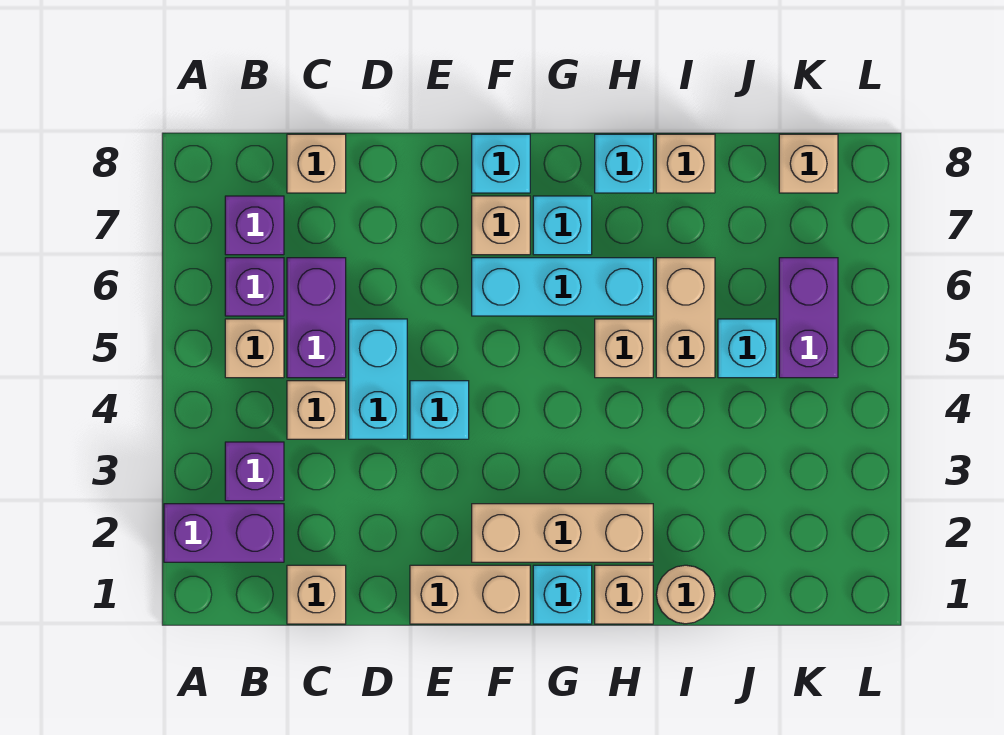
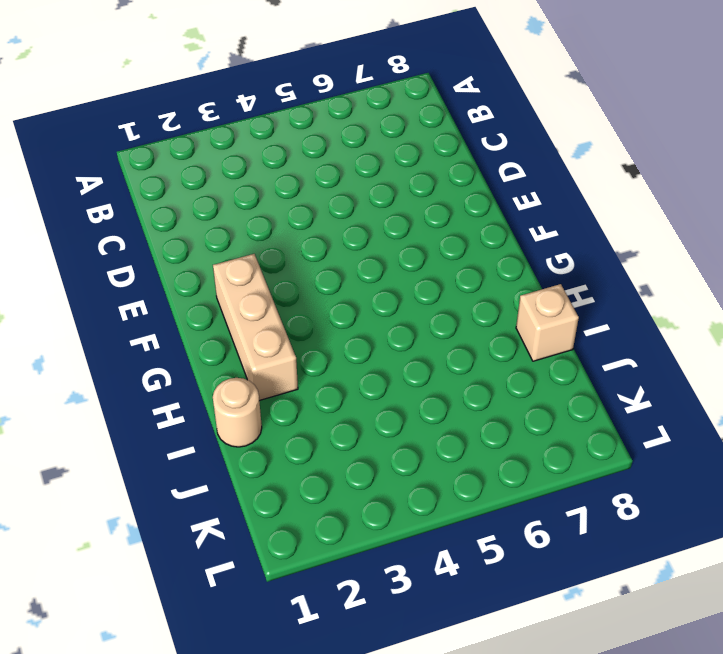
none -> purple 1x2 brick [164,504,284,562]
none -> purple 1x1 brick [225,442,284,501]
none -> tan 1x1 brick [225,319,284,378]

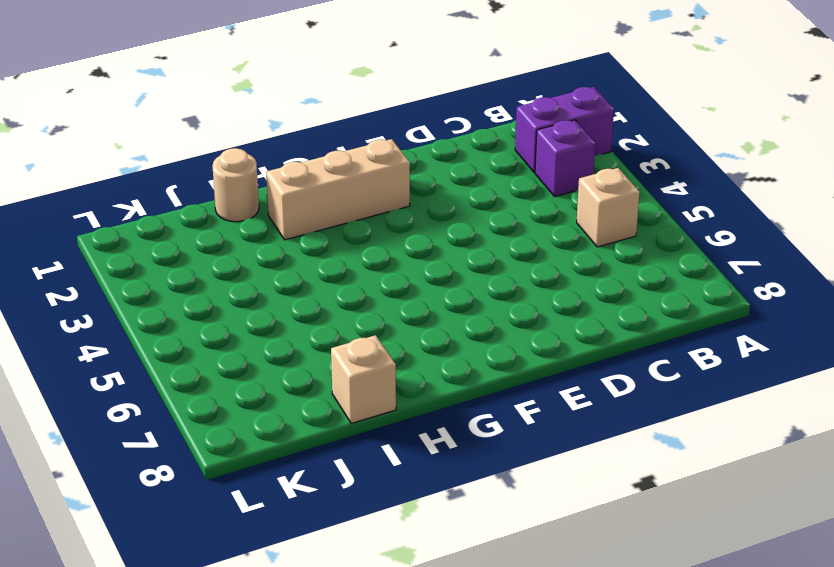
none -> purple 1x1 brick [225,258,284,316]
none -> purple 1x1 brick [225,196,284,255]
none -> tan 1x1 brick [287,565,346,624]

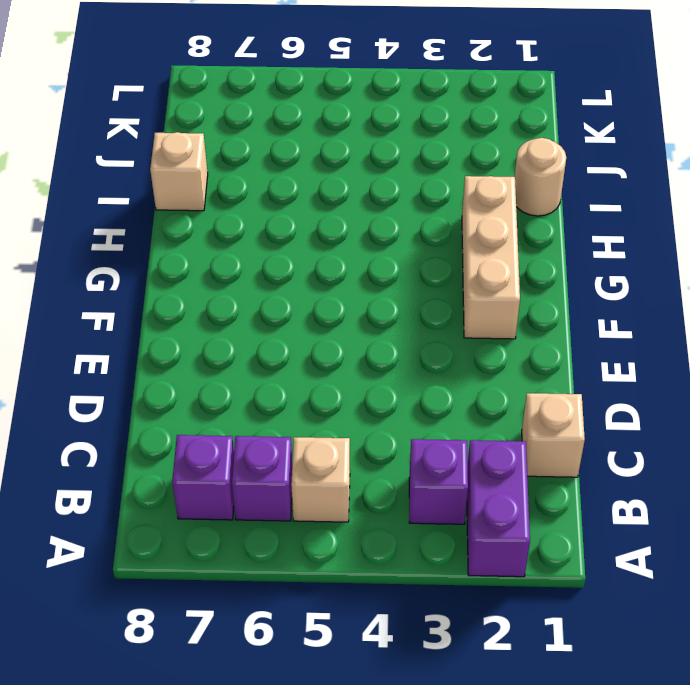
none -> tan 1x1 brick [287,381,346,439]
none -> purple 1x2 brick [287,258,346,378]
none -> tan 1x1 brick [287,134,346,193]

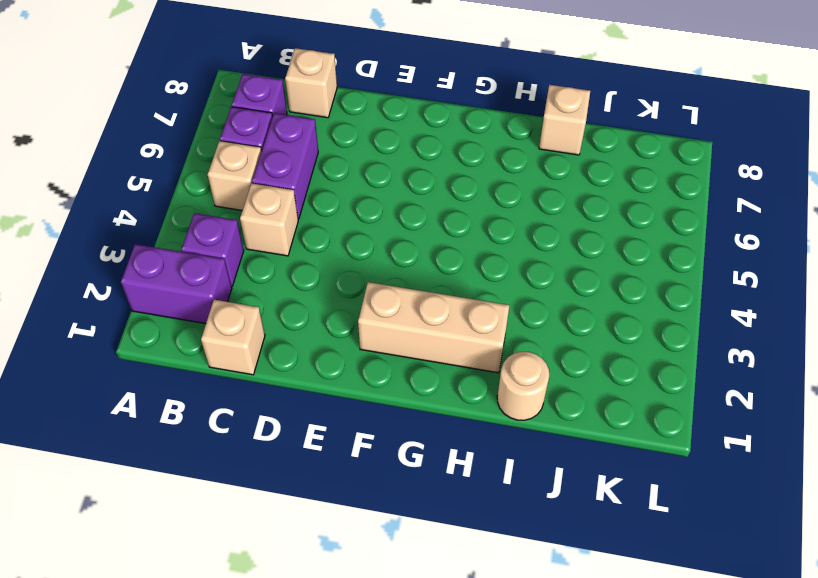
none -> cyan 1x2 brick [349,319,407,439]
none -> tan 1x2 brick [410,565,530,624]
none -> cyan 1x1 brick [410,381,469,439]

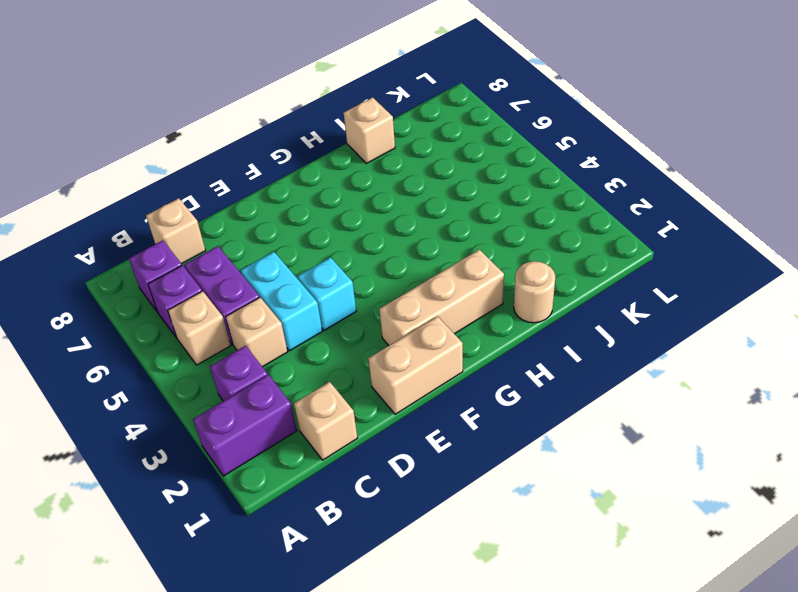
none -> cyan 1x3 brick [472,258,653,316]
none -> tan 1x1 brick [472,196,530,255]
none -> cyan 1x1 brick [472,134,530,193]

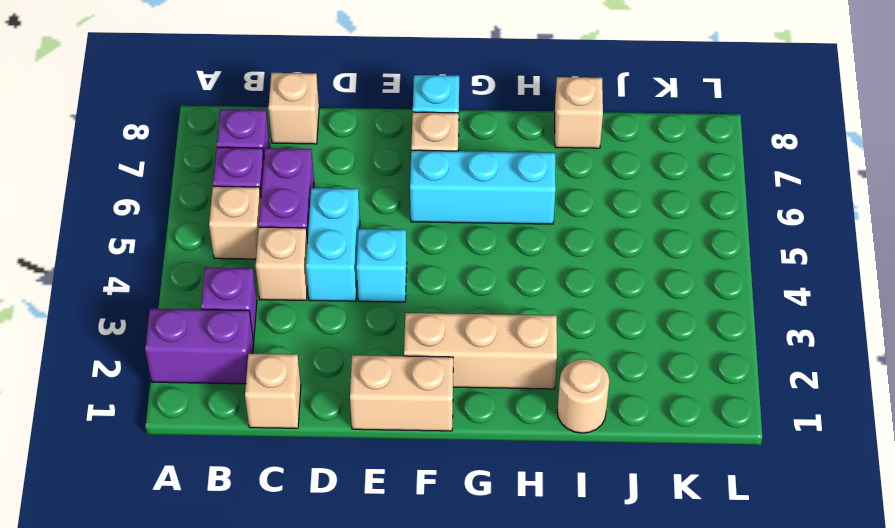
none -> cyan 1x1 brick [533,565,592,624]
none -> cyan 1x1 brick [533,196,592,255]
none -> tan 1x1 brick [595,565,653,624]

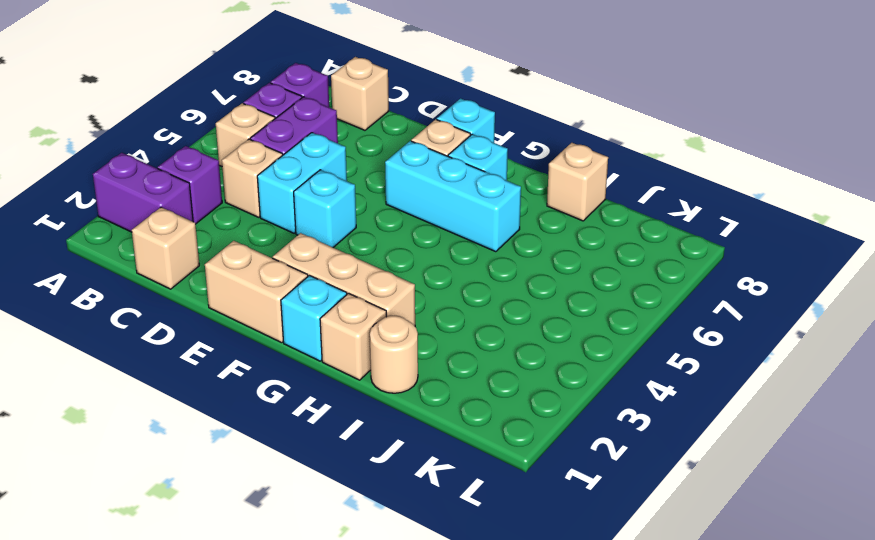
none -> tan 1x1 brick [595,319,653,378]
none -> cyan 1x1 brick [595,134,653,193]
none -> tan 1x2 brick [656,258,715,378]

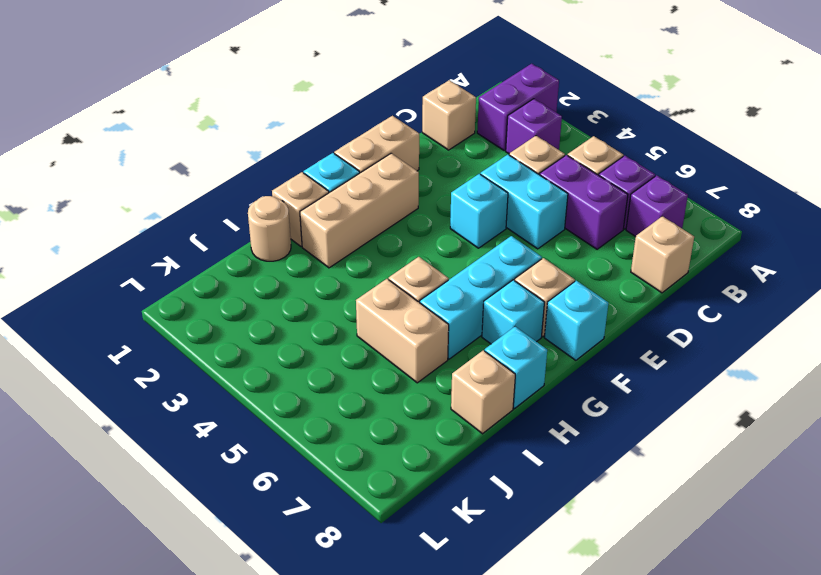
none -> cyan 1x1 brick [718,319,776,378]
none -> purple 1x2 brick [779,258,838,378]
none -> tan 1x1 brick [779,134,838,193]

